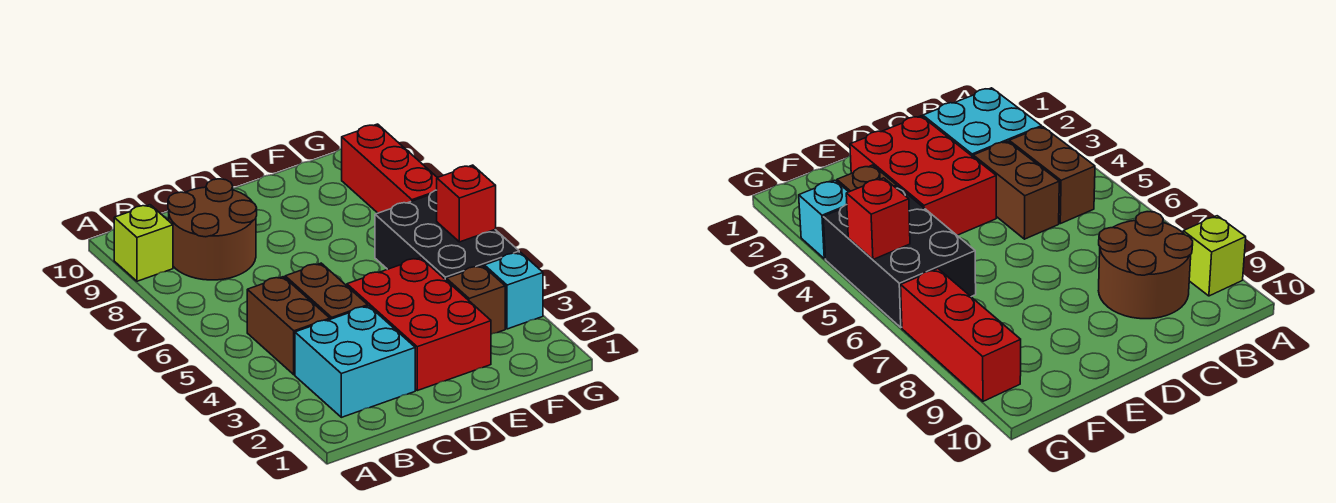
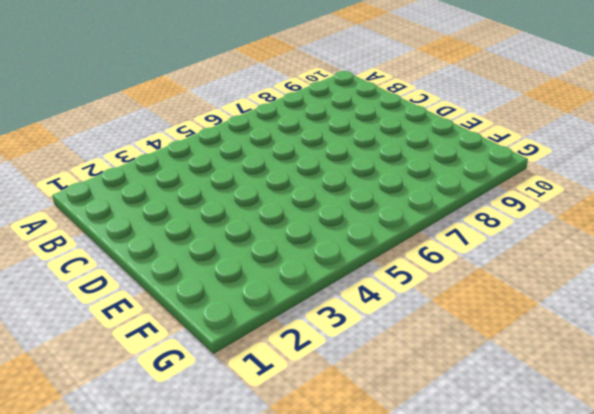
none -> lime 1x1 brick [114,205,173,281]
none -> cyan 2x2 brick [295,306,415,417]

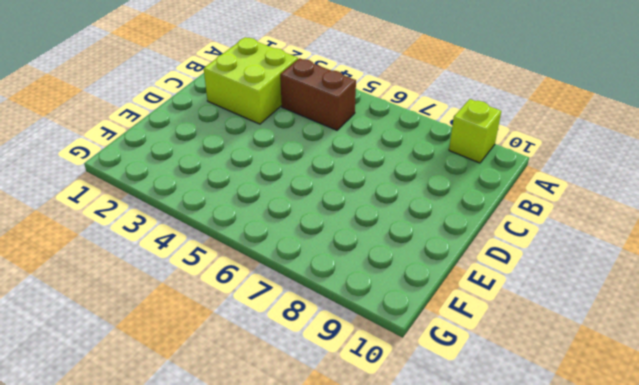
lime 2x2 brick [204,37,298,124] -> cyan 2x2 brick [295,306,415,417]
none -> brown 2x2 round brick [168,179,257,280]
none -> brown 1x2 brick [285,263,368,319]

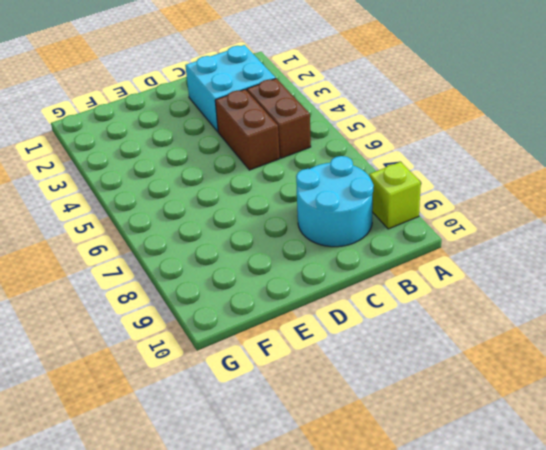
cyan 2x2 round brick [296,156,374,247] -> brown 2x2 round brick [168,179,257,280]
none -> red 2x3 brick [347,258,491,391]
none -> brown 1x1 brick [447,266,505,334]

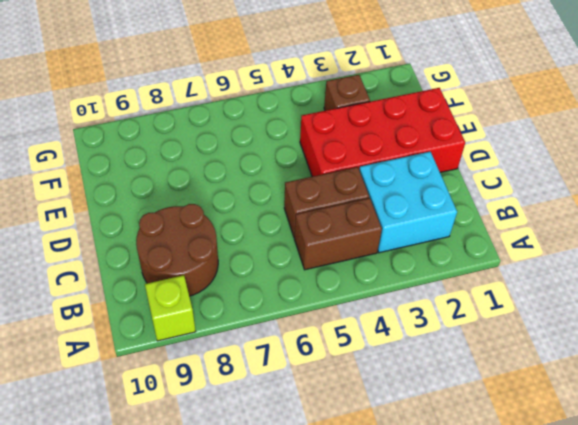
red 2x4 brick [300,88,465,177] -> red 2x3 brick [347,258,491,391]
none -> black 2x3 brick [375,190,519,281]
none -> cyan 1x1 brick [484,252,543,329]

